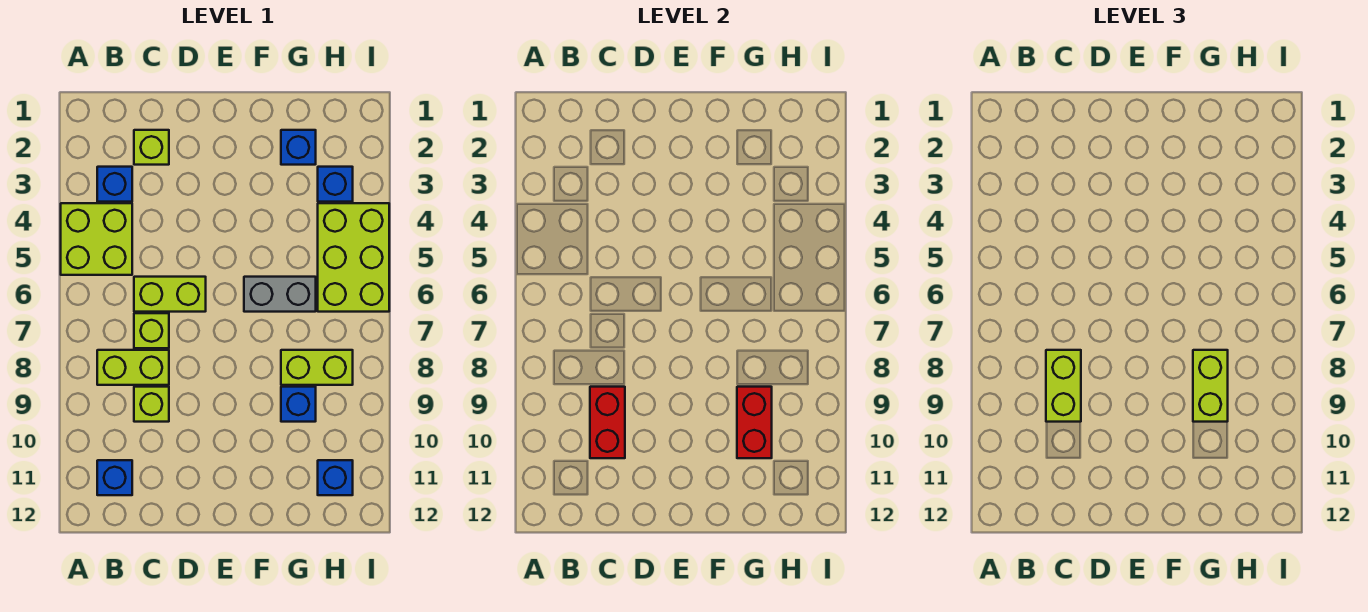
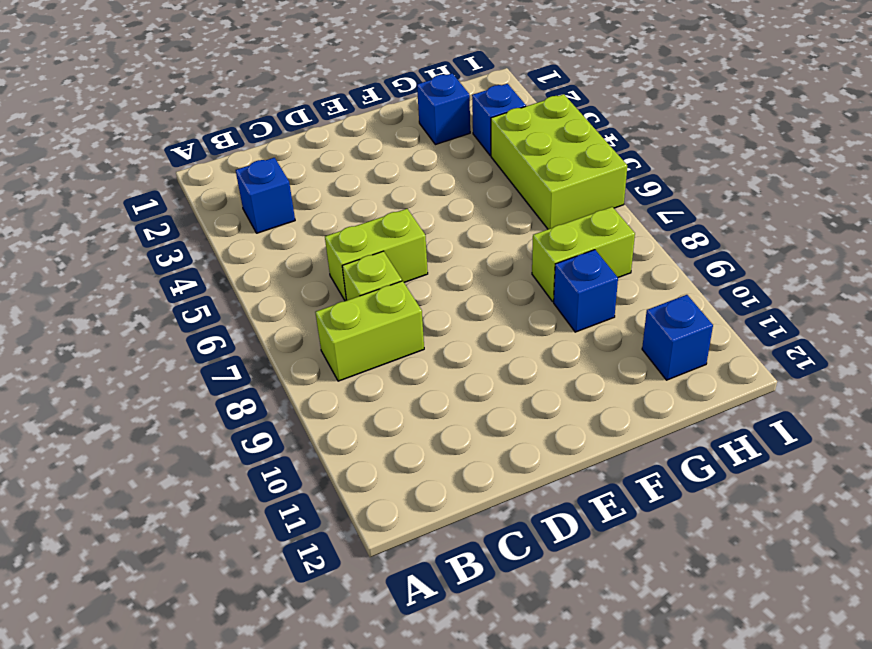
none -> lime 2x2 brick [61,203,132,275]
none -> blue 1x1 brick [97,460,132,495]
none -> lime 1x1 brick [134,130,169,165]

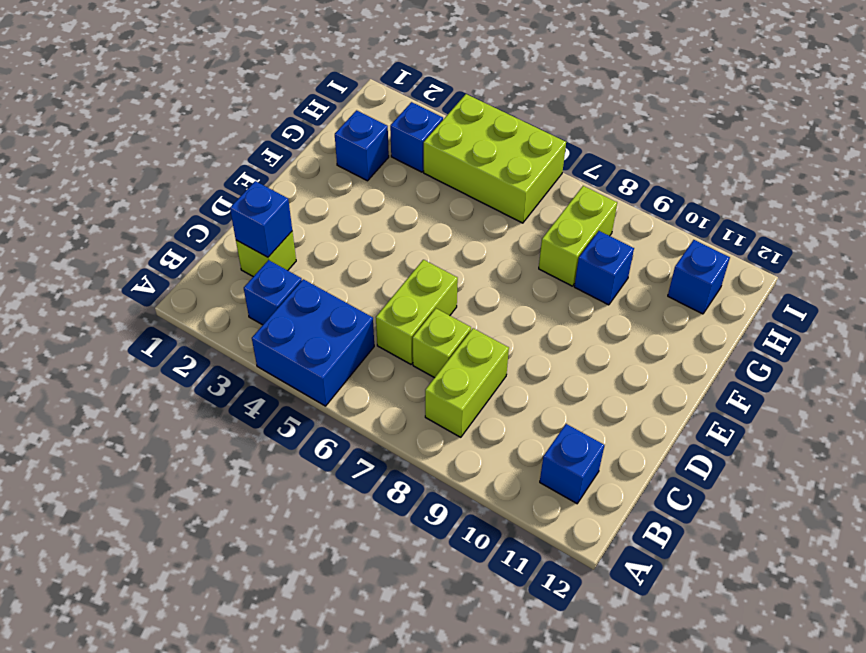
blue 2x2 brick [252,279,374,406] -> lime 2x2 brick [61,203,132,275]
blue 1x1 brick [230,181,292,257] -> none
none -> lime 1x1 brick [134,387,169,422]
none -> grey 1x2 brick [244,277,316,312]
none -> red 1x2 brick [590,387,625,458]

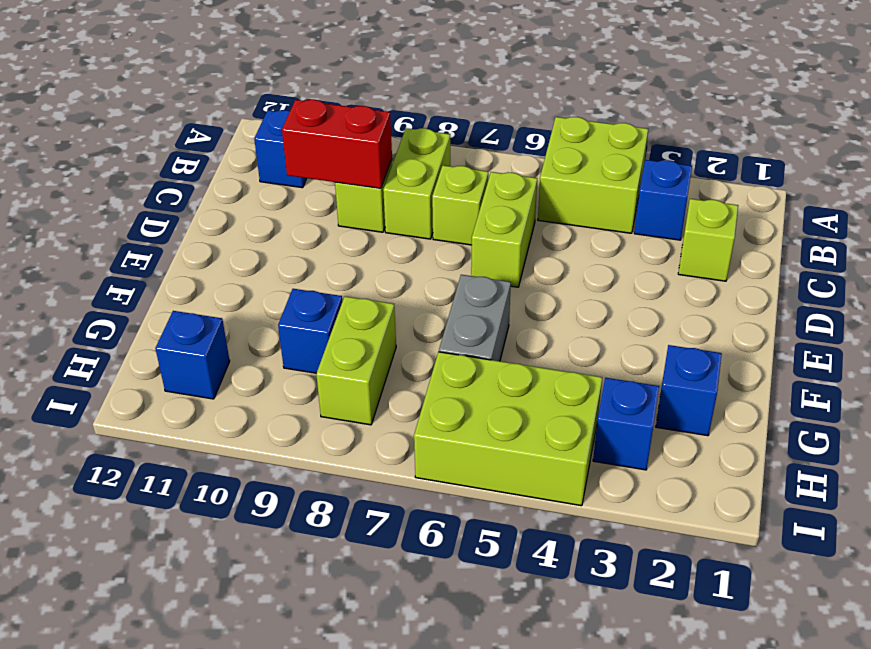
none -> red 1x2 brick [737,387,772,458]
none -> lime 1x2 brick [1046,350,1081,422]
none -> lime 1x2 brick [1193,350,1228,422]

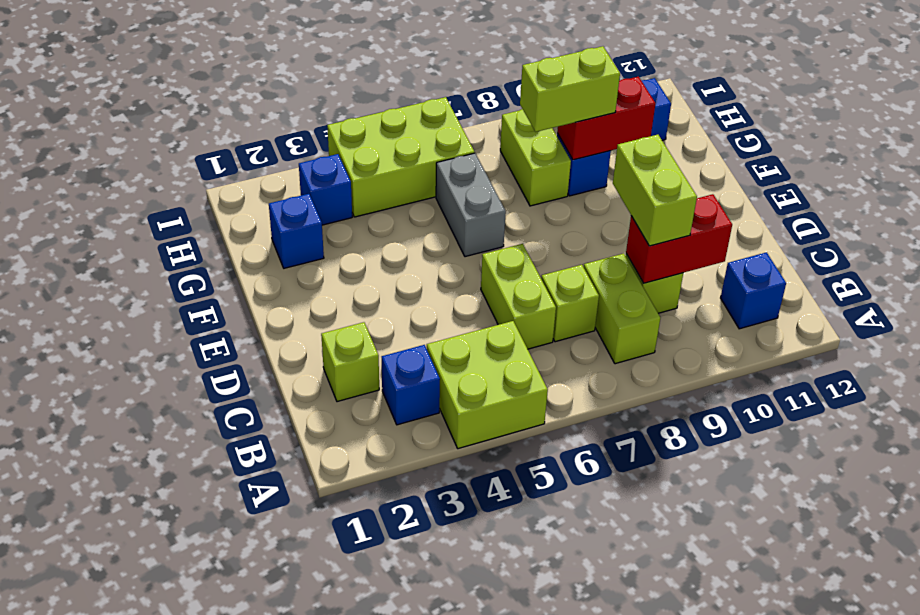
lime 1x2 brick [613,135,697,246] -> lime 1x2 brick turned to [1046,350,1081,422]

